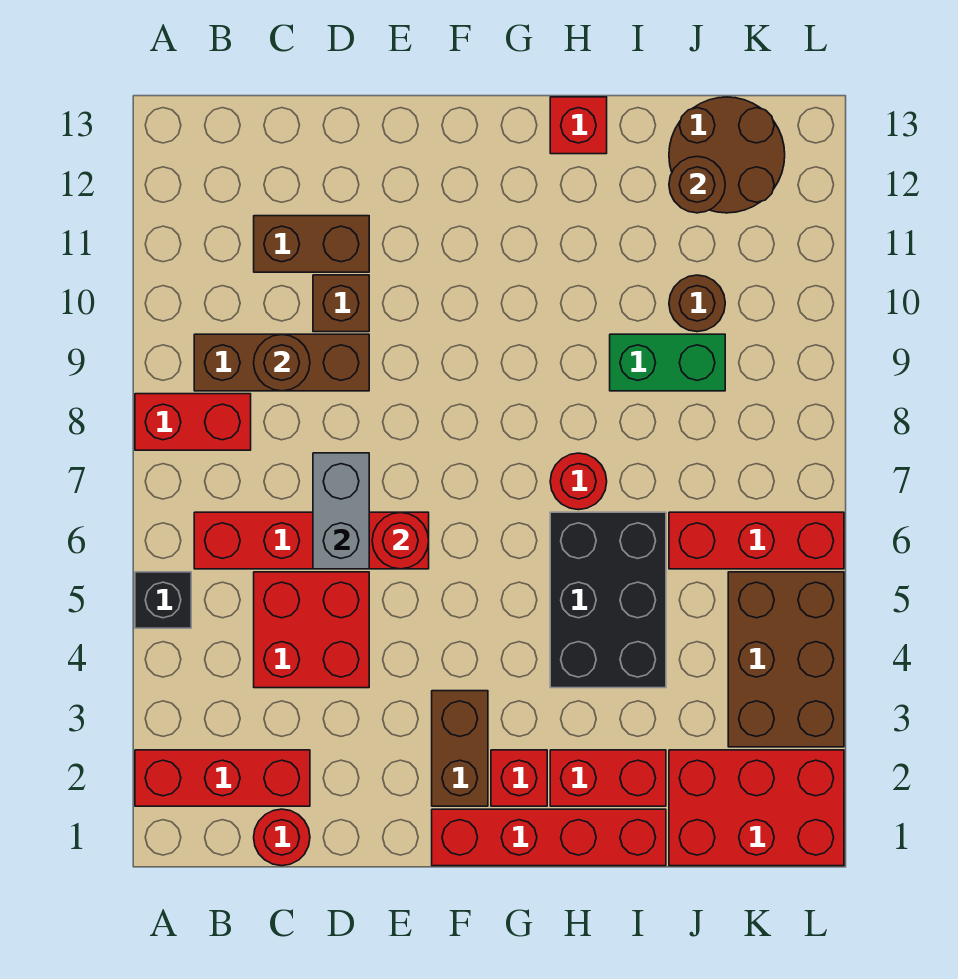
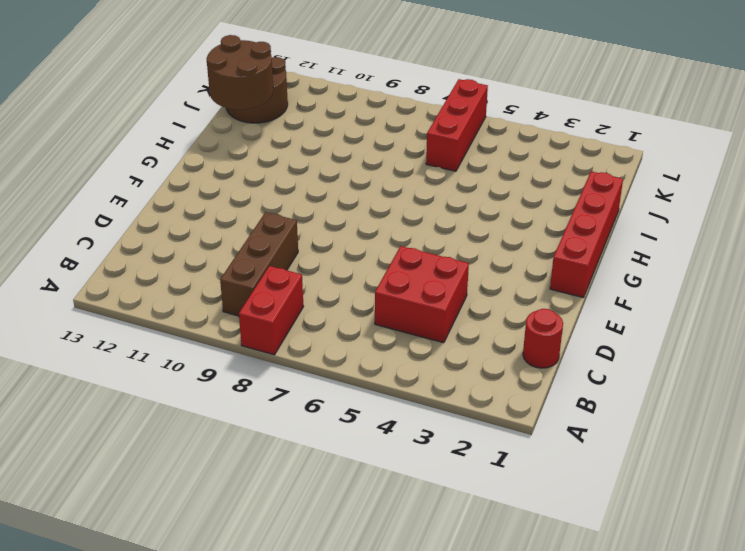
brown 2x2 round brick [207,35,273,110] -> brown 1x1 round brick [669,156,725,213]
none -> red 1x3 brick [135,750,310,806]
none -> black 1x1 brick [135,572,191,628]
none -> red 1x4 brick [194,512,429,569]

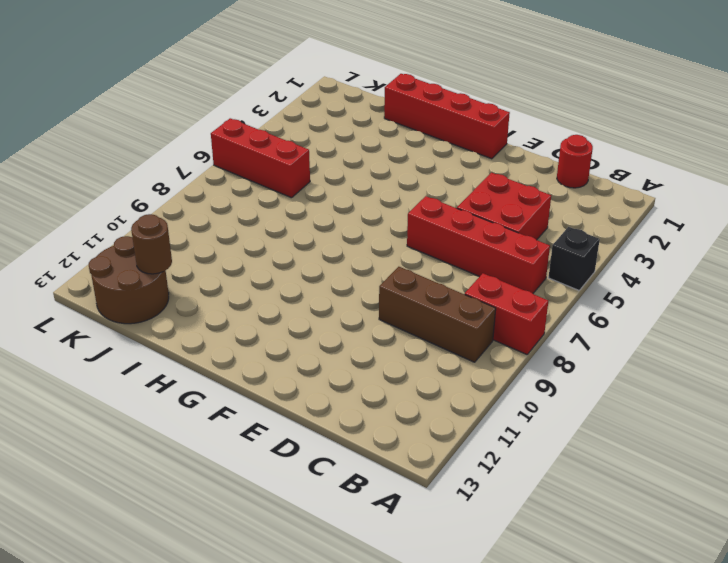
none -> red 1x3 brick [135,750,310,806]
none -> brown 1x2 brick [254,216,369,272]
none -> brown 1x1 brick [313,275,369,332]

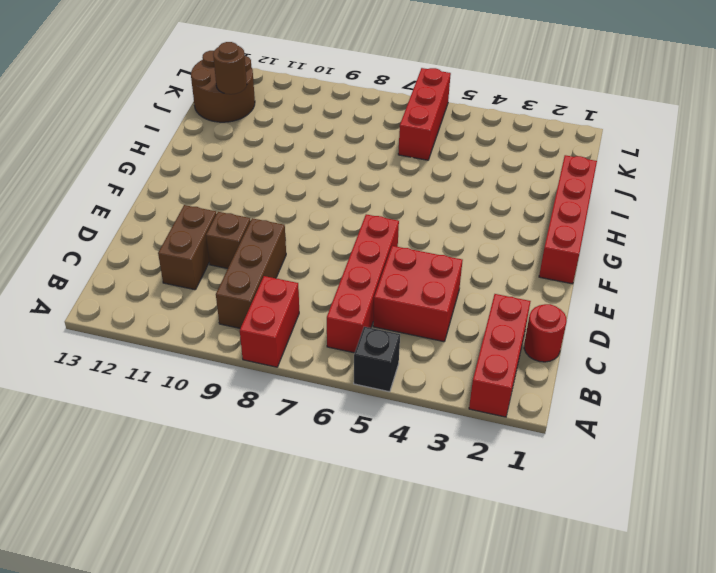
none -> brown 1x2 brick [432,691,488,806]
none -> red 1x1 brick [491,750,547,806]
none -> red 1x2 brick [550,750,666,806]

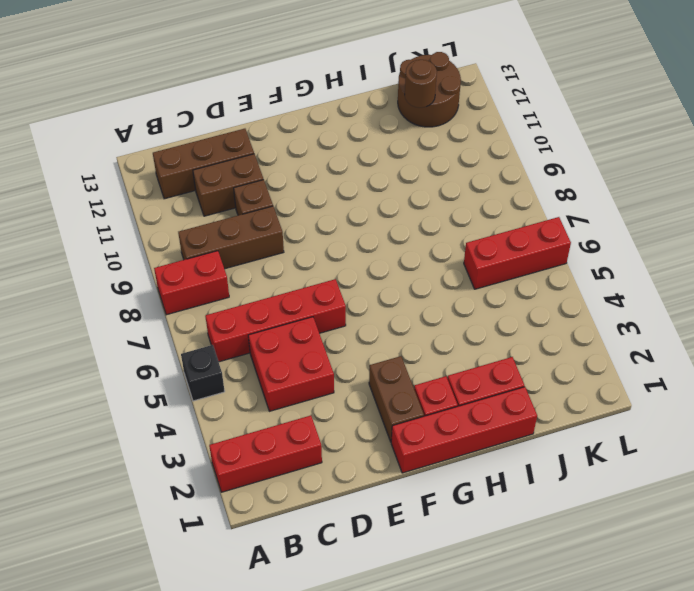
brown 1x3 brick [153,129,254,199] -> none
none -> red 1x1 round brick [254,809,310,866]
none -> black 2x3 brick [550,512,666,688]
none -> red 1x1 round brick [550,453,607,510]

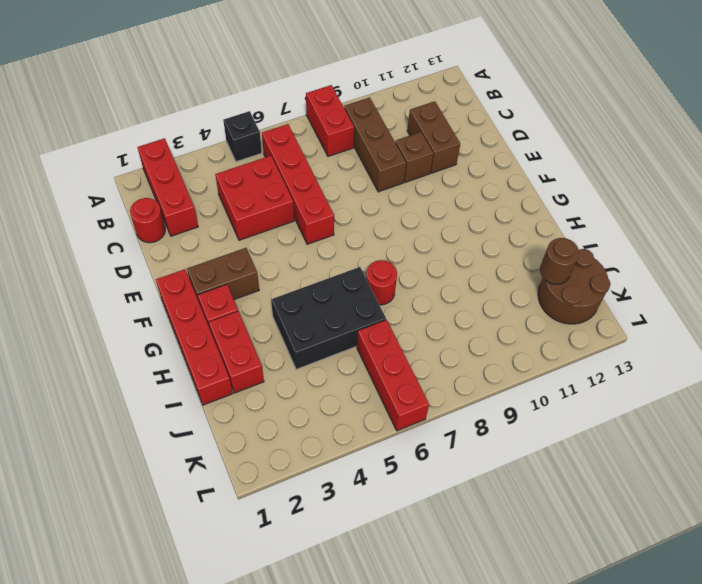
none -> red 1x1 brick [550,97,607,154]
none -> green 1x2 brick [610,334,725,391]
none -> red 2x3 brick [669,750,844,866]

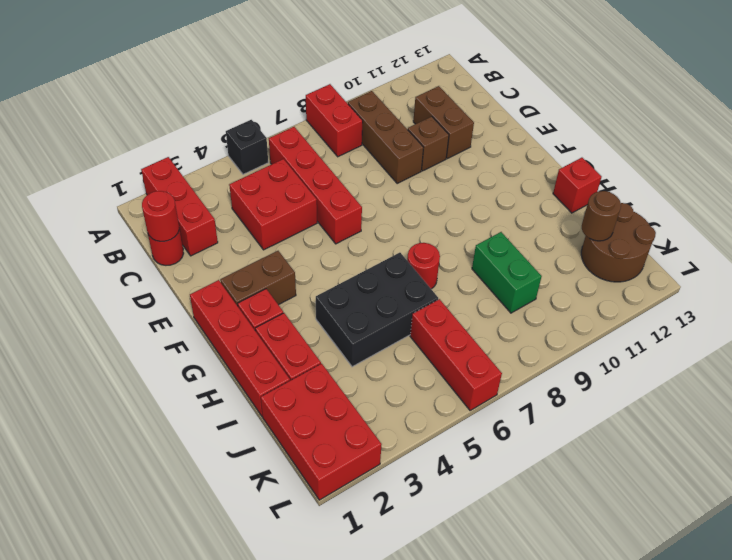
red 1x1 round brick [142,191,179,241] -> red 1x1 round brick moved to [372,512,429,569]
none -> brown 1x1 round brick [669,275,725,332]
none -> brown 2x3 brick [728,572,844,747]
none -> brown 1x1 round brick [254,334,310,391]

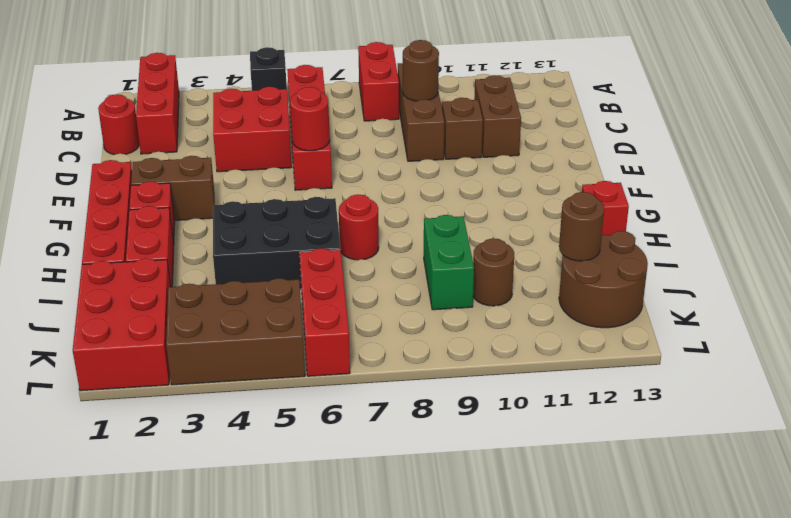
none -> grey 1x2 brick [313,453,369,569]

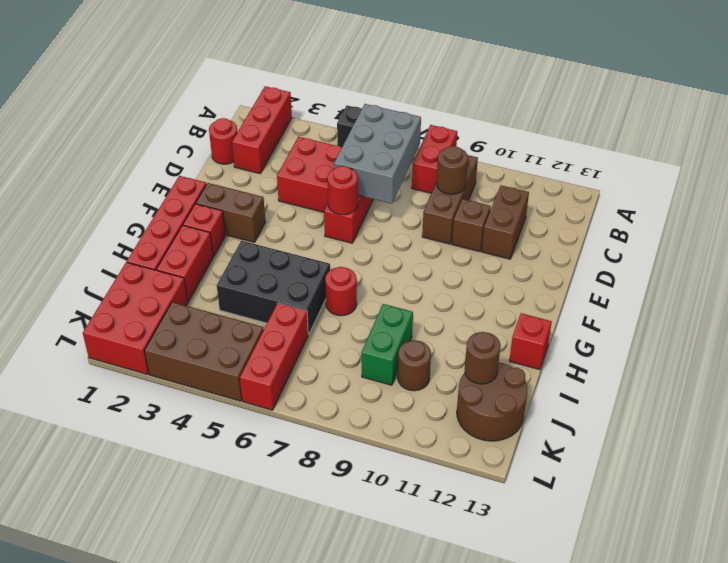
grey 2x3 brick [334,104,421,204] -> grey 1x2 brick [313,453,369,569]

